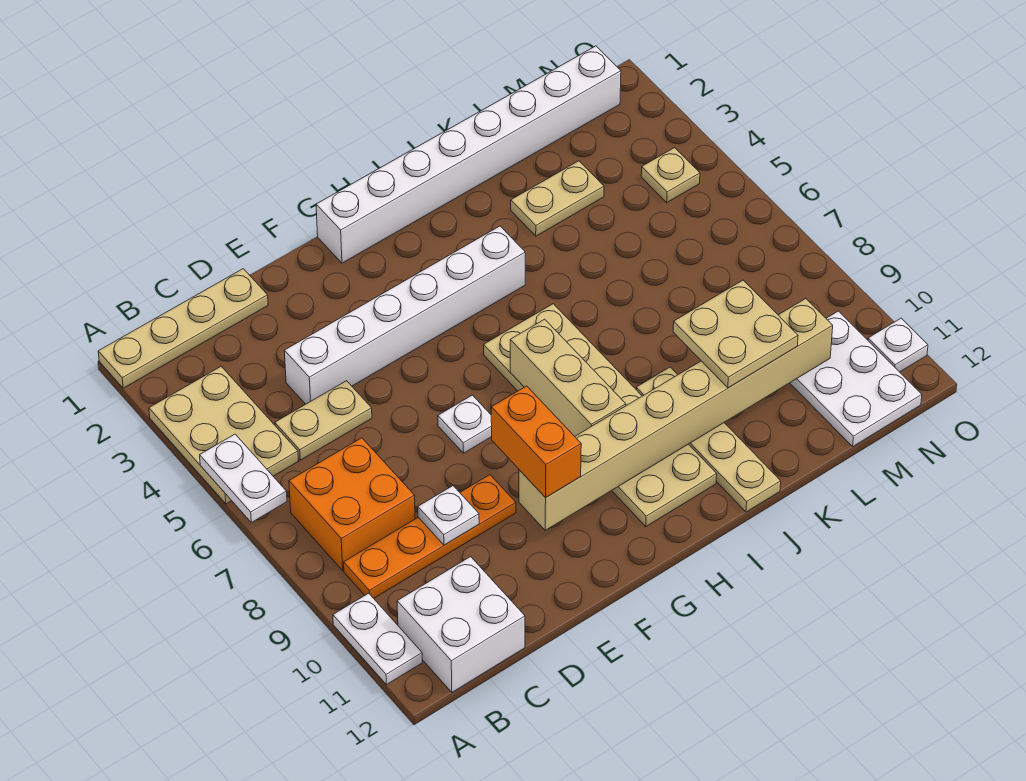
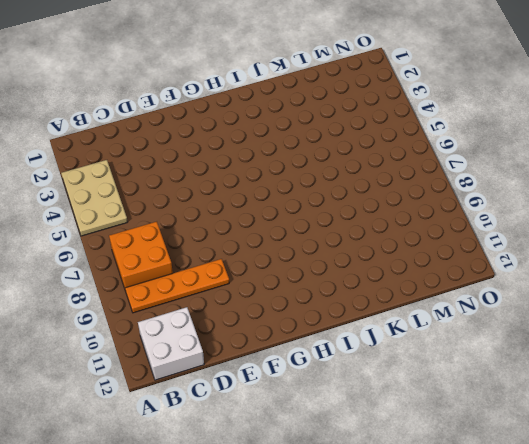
none -> tan 1x4 plate [98,269,268,388]
none -> white 1x2 plate [333,593,422,685]
none -> tan 1x2 plate [275,381,372,460]

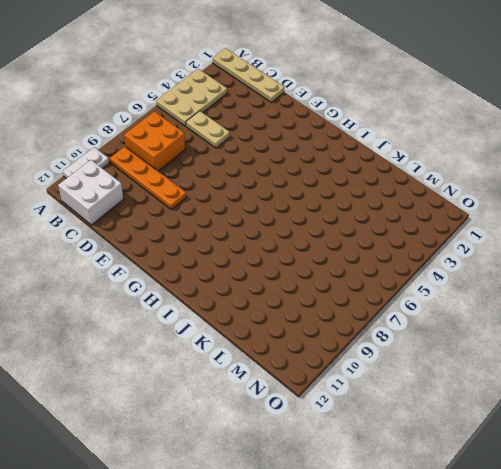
none -> white 1x6 brick [284,226,525,404]
none -> white 1x1 plate [438,395,492,453]
none -> white 1x8 brick [316,46,621,263]

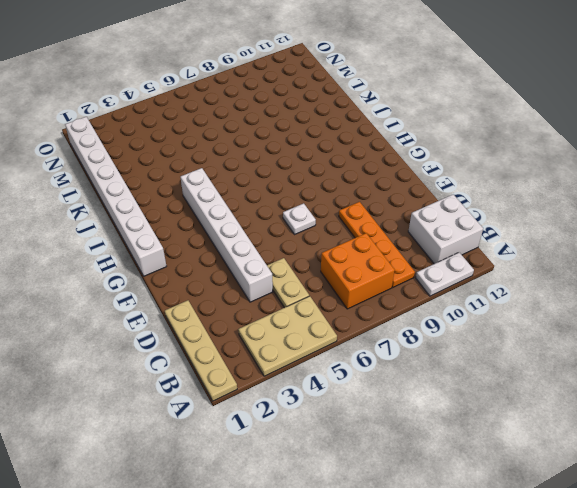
none -> tan 2x6 plate [484,304,717,527]
none -> tan 1x4 plate [636,367,781,512]
none -> tan 1x2 plate [511,161,604,236]

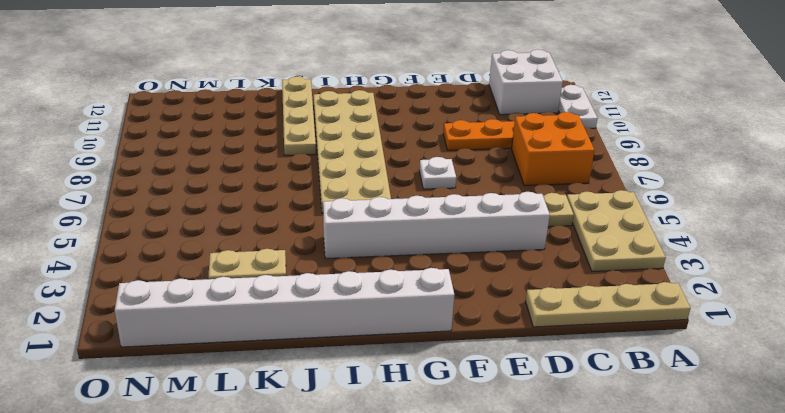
none -> white 2x3 plate [790,311,922,446]
none -> tan 1x1 plate [641,148,700,203]
none -> white 1x1 plate [868,318,928,372]

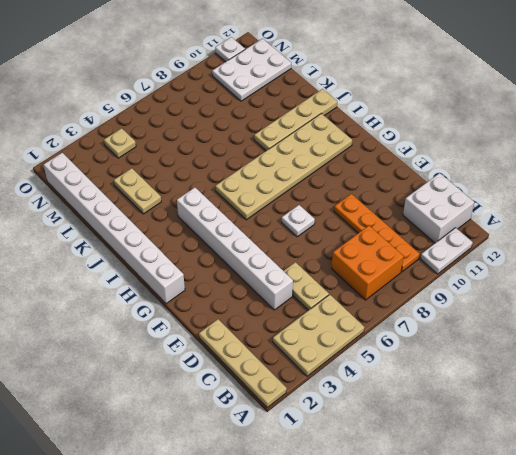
none -> white 1x2 plate [200,434,287,522]
none -> white 1x1 plate [418,486,479,545]
none -> tan 1x8 brick [519,299,833,530]

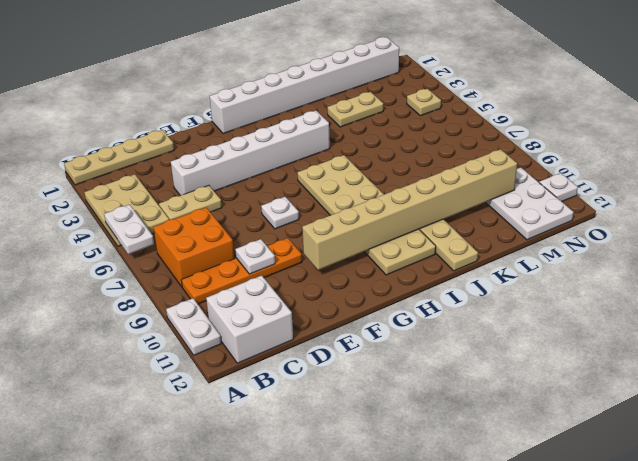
none -> tan 1x3 brick [510,319,626,436]
none -> orange 1x2 brick [491,386,581,498]
none -> tan 2x2 plate [673,280,798,388]

